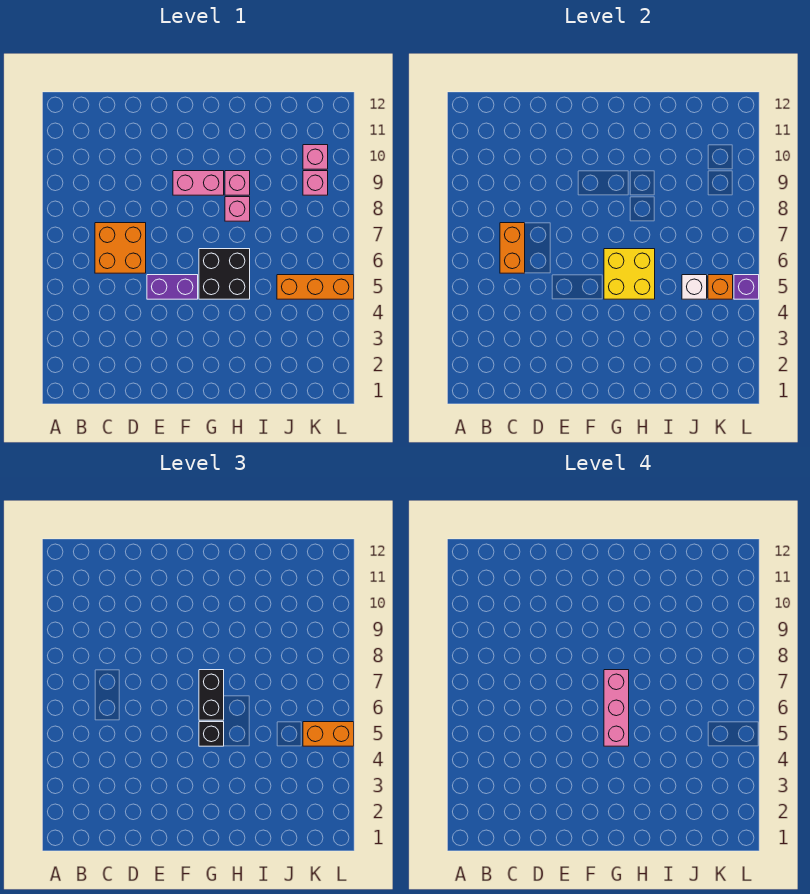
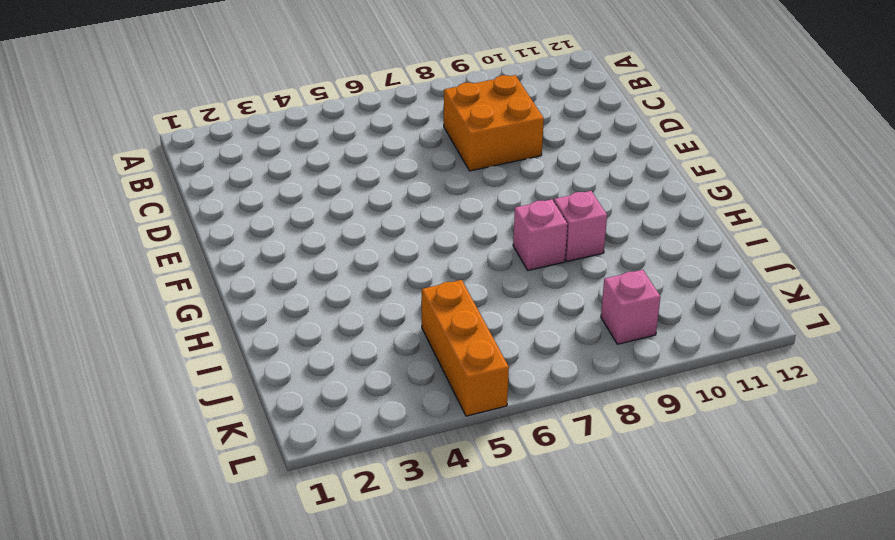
orange 2x2 brick [444,75,544,171] -> orange 2x2 brick moved to [95,223,146,273]
none -> purple 1x2 brick [147,275,198,299]
none -> pink 1x2 brick [173,171,224,195]
none -> black 2x2 brick [199,249,250,299]

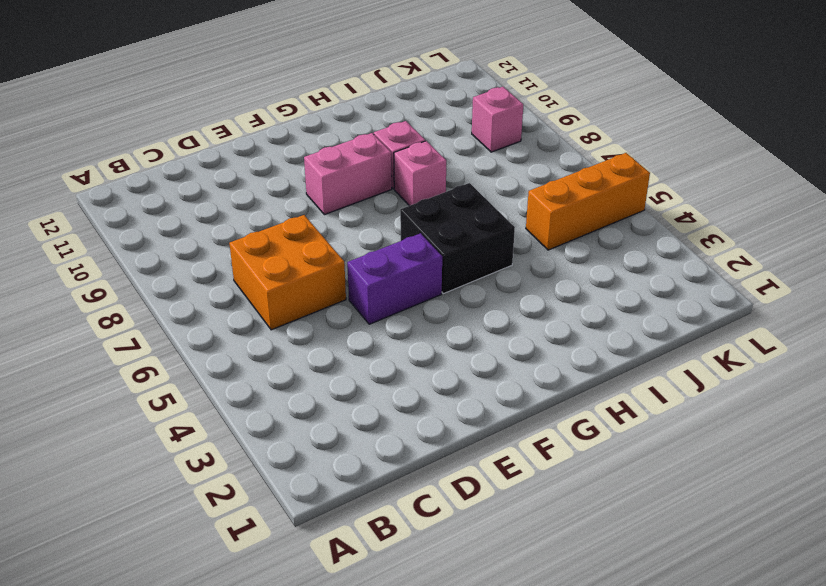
none -> pink 1x1 brick [303,145,328,169]
none -> orange 1x2 brick [500,223,525,273]
none -> yellow 2x2 brick [604,249,655,299]

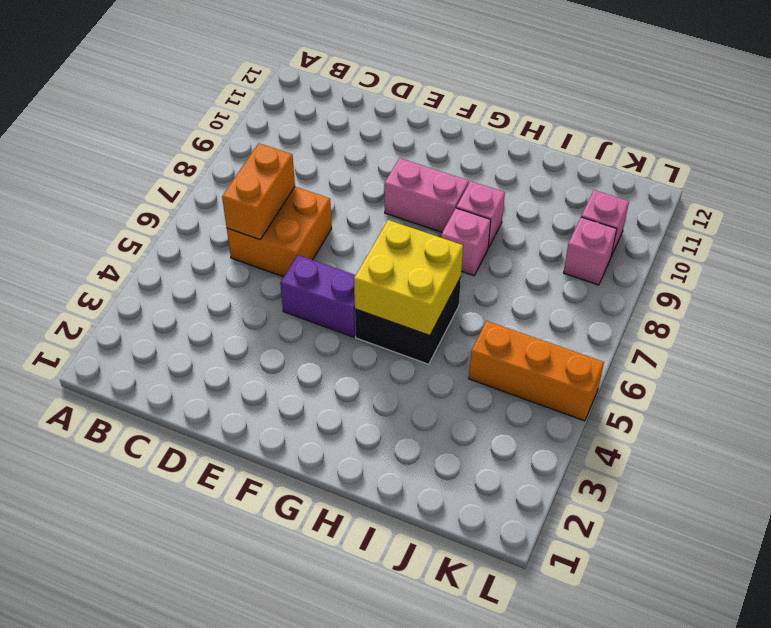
none -> white 1x1 brick [682,275,707,299]
none -> orange 1x1 brick [708,275,733,299]
none -> purple 1x1 brick [734,275,759,299]

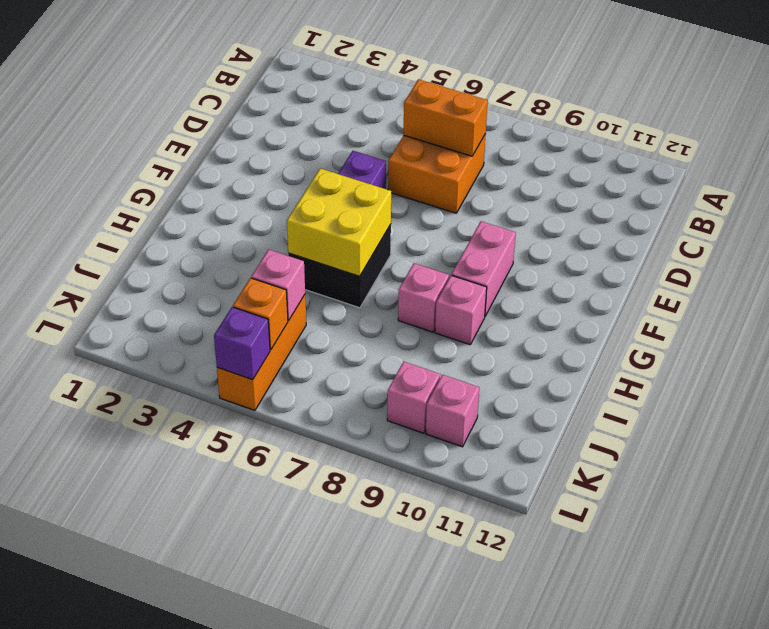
pink 1x1 brick [251,250,305,320] -> white 1x1 brick [682,275,707,299]
none -> black 1x1 brick [199,722,224,746]
none -> black 1x2 brick [199,670,224,720]
none -> orange 1x2 brick [303,722,354,746]

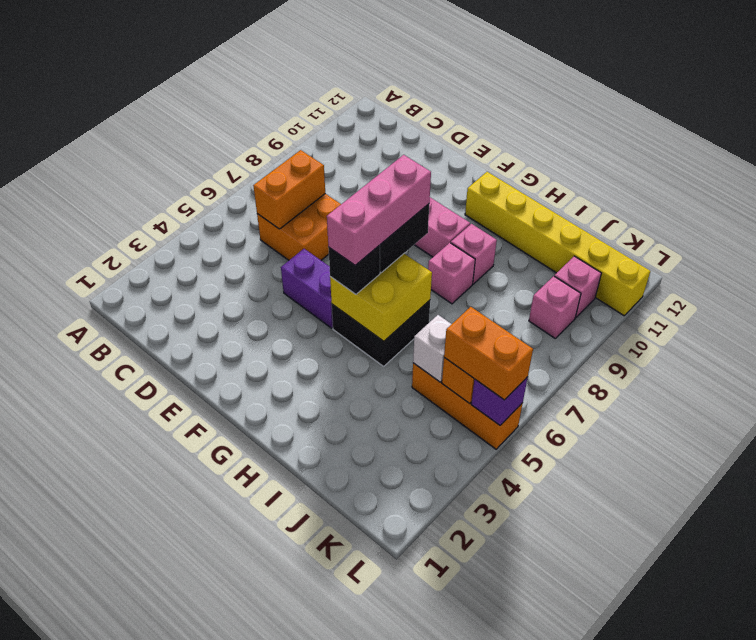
yellow 1x6 brick [465,172,650,316] -> none

